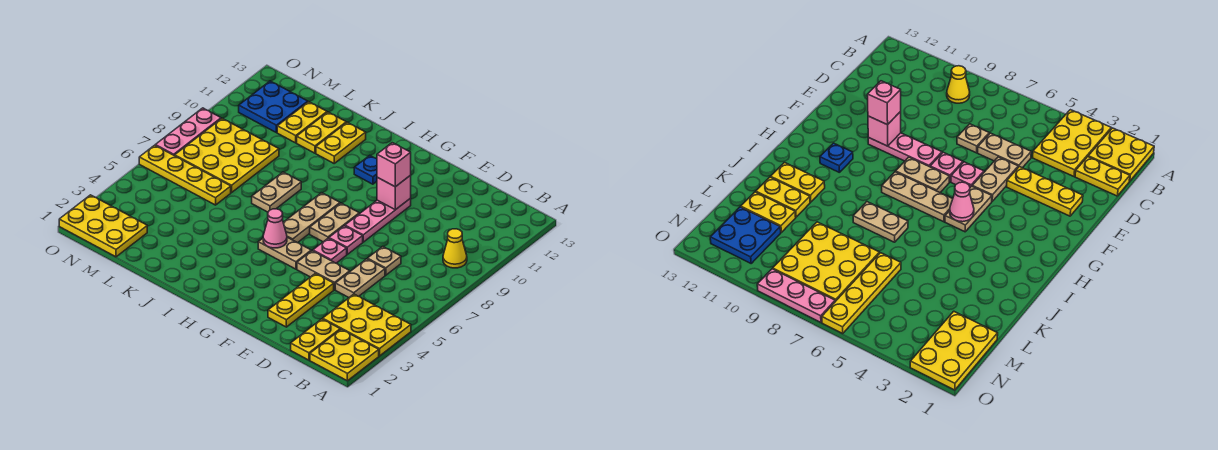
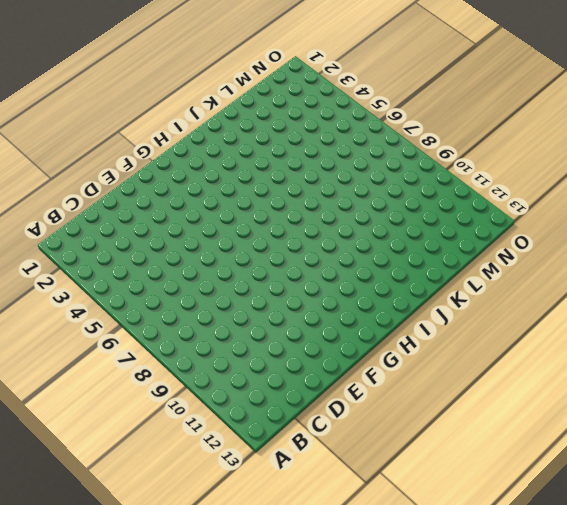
none -> yellow 2x2 plate [310,329,379,381]
none -> yellow 2x3 plate [323,294,411,356]
none -> yellow 1x1 cone [443,229,467,268]

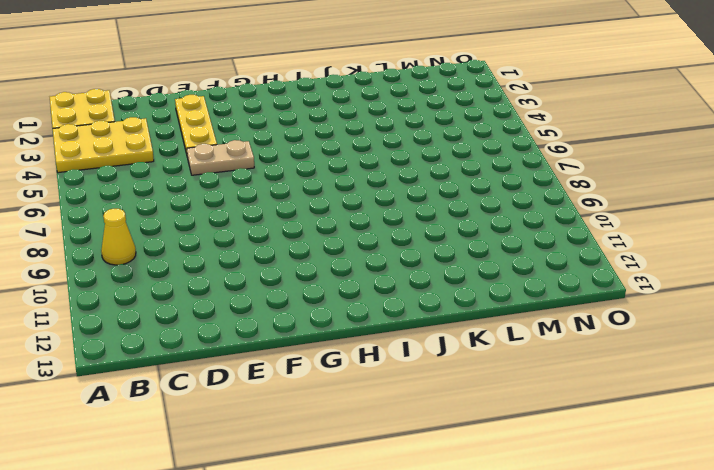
none -> yellow 1x2 plate [291,319,340,360]
none -> tan 1x2 plate [335,259,385,297]
none -> tan 1x1 plate [367,246,401,275]

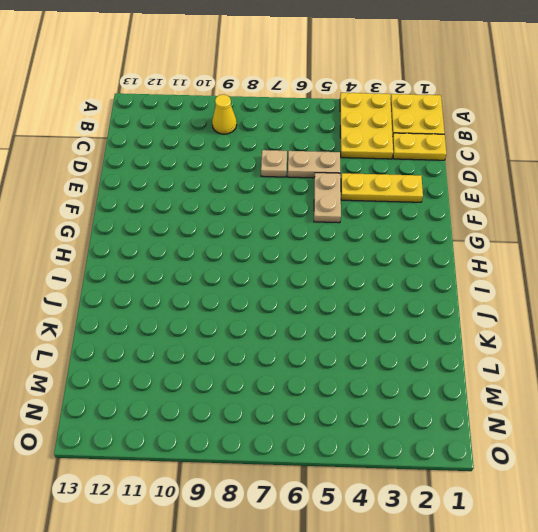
none -> pink 1x1 plate [313,238,347,263]
none -> pink 1x1 plate [329,226,363,254]
none -> pink 1x3 plate [345,199,411,242]

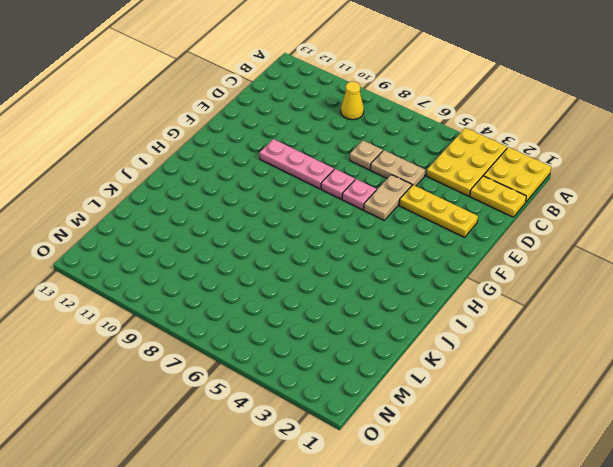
none -> tan 1x2 plate [258,237,311,269]
none -> tan 1x2 plate [310,203,359,242]
none -> tan 1x3 plate [283,193,340,243]

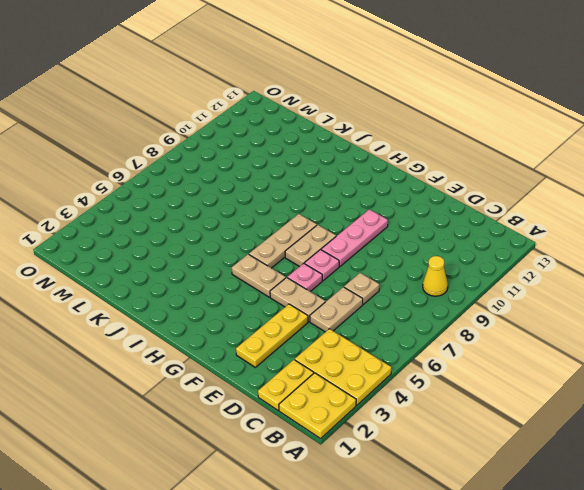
none -> blue 1x1 plate [354,155,377,184]
none -> tan 1x2 plate [252,172,301,212]
none -> yellow 1x2 plate [316,122,366,163]

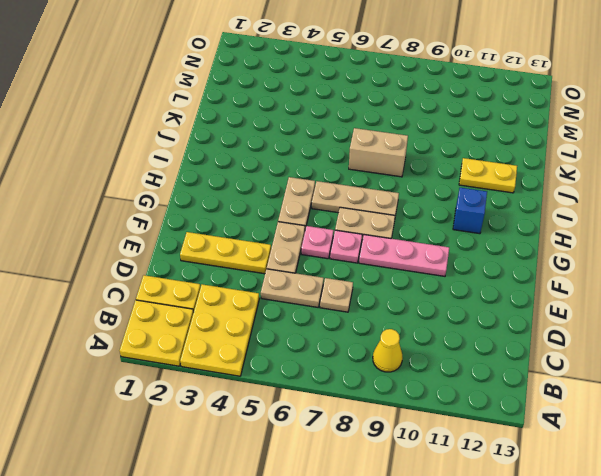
blue 1x1 brick [453,188,487,234] -> blue 1x1 plate [354,155,377,184]
tan 1x2 brick [349,128,408,177] -> tan 1x2 plate [252,172,301,212]
none -> yellow 1x2 plate [297,112,347,153]
none -> yellow 1x4 plate [139,145,231,205]
none -> yellow 3x3 plate [175,118,279,193]

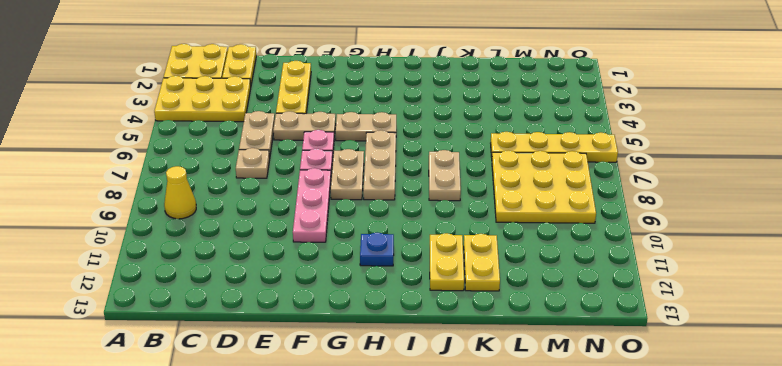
none -> yellow 1x2 plate [277,102,327,143]
none -> yellow 2x3 plate [59,195,147,257]
none -> blue 2x2 plate [239,81,308,132]

